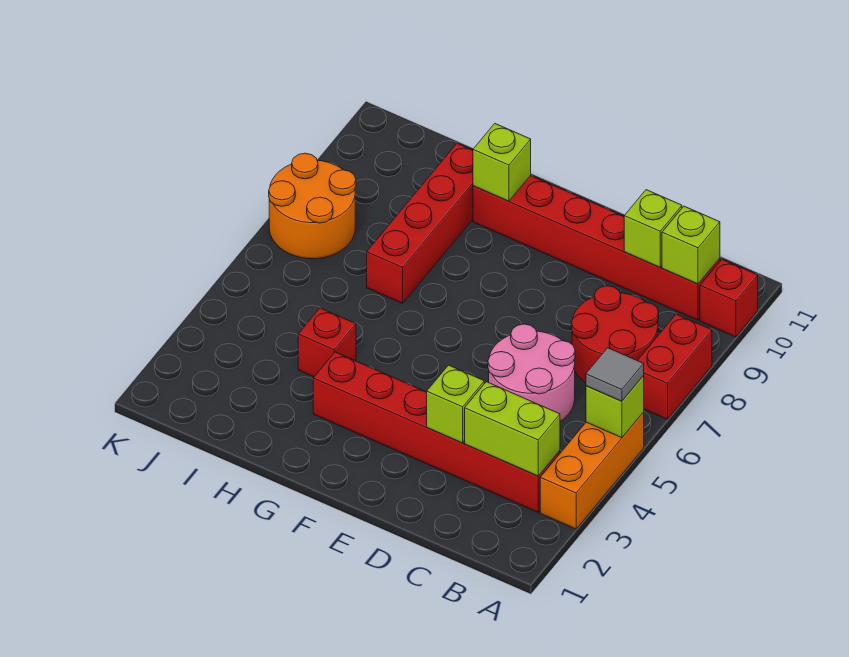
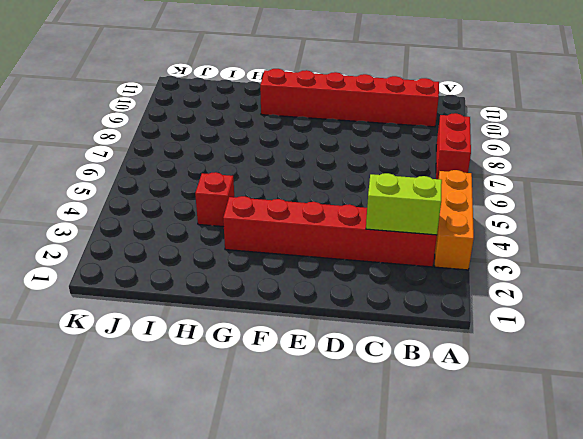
none -> red 1x1 brick [700,259,758,337]
none -> red 2x2 round brick [571,286,659,383]
none -> pink 2x2 round brick [488,324,575,421]

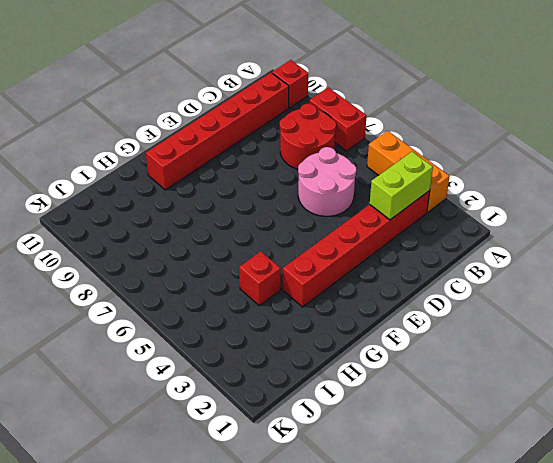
none -> red 1x4 brick [367,143,473,303]
none -> orange 2x2 round brick [269,153,356,259]
none -> lime 1x1 brick [586,376,644,438]

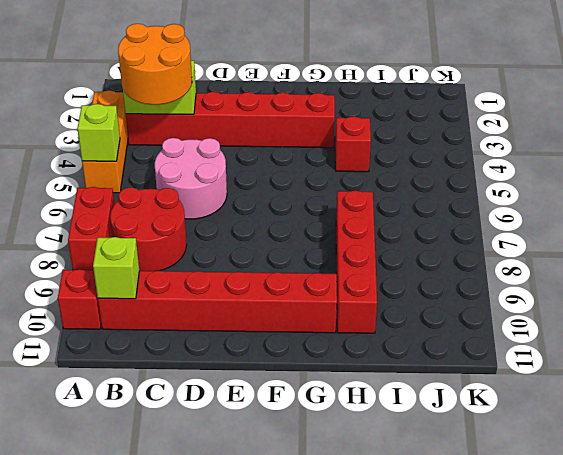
orange 2x2 round brick [118,24,192,105] -> orange 2x2 round brick moved to [269,153,356,259]
none -> lime 1x1 brick [624,190,682,267]
none -> lime 1x1 brick [427,365,484,443]
none -> lime 1x1 brick [473,124,531,201]

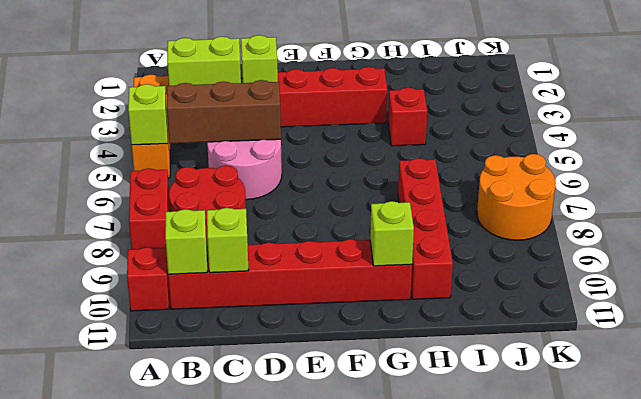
brown 1x3 brick [167,80,281,143] -> none
none -> grey 1x1 tile [586,348,644,401]

